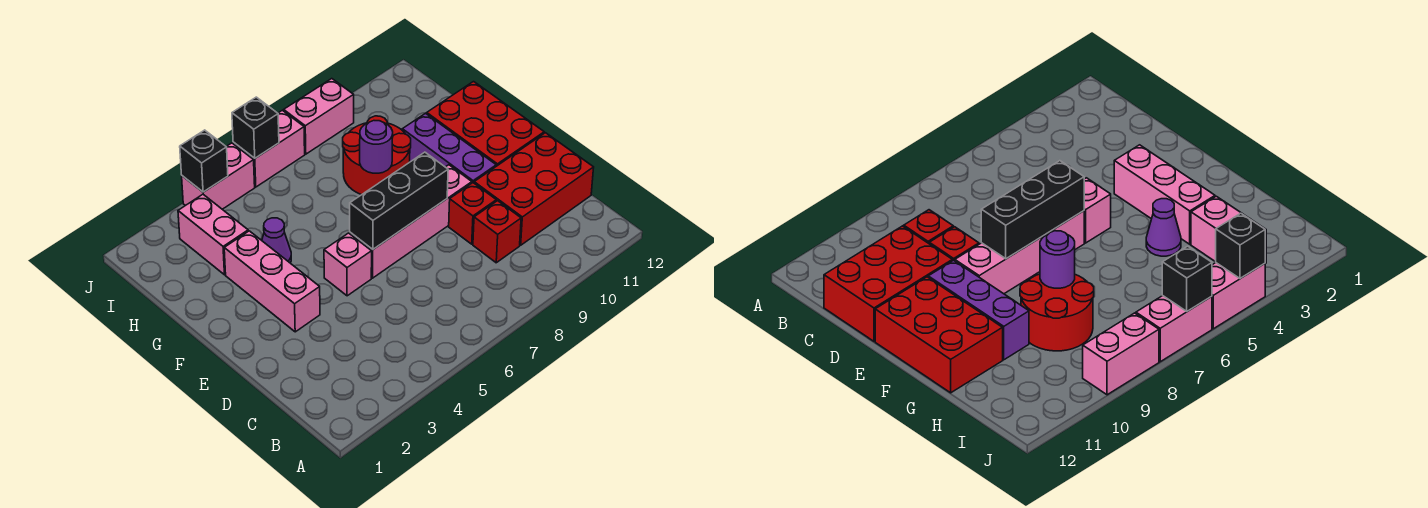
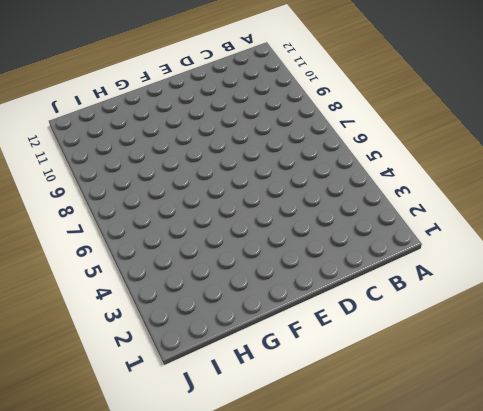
none -> red 1x1 brick [473,201,521,263]
none -> red 2x3 brick [474,133,594,245]
none -> red 1x1 brick [449,183,496,244]

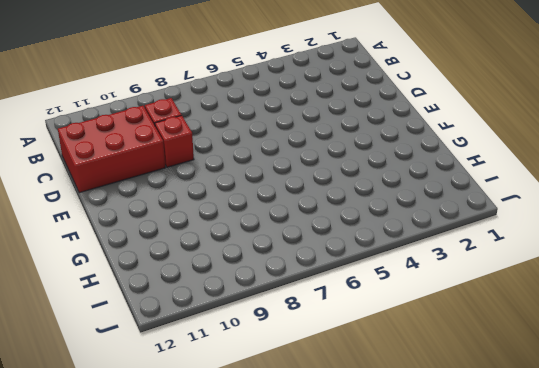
none -> pink 1x3 brick [224,231,320,332]
none -> pink 1x1 brick [324,233,372,296]
none -> pink 1x4 brick [350,165,472,278]

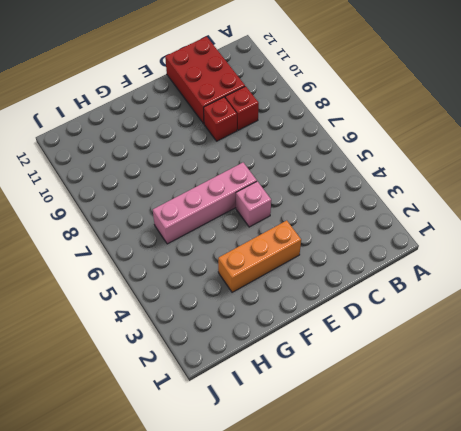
orange 1x3 brick [218,220,301,292] -> pink 1x3 brick [224,231,320,332]
pink 1x4 brick [153,163,257,244] -> pink 1x4 brick turned to [350,165,472,278]
none -> purple 1x3 brick [402,113,496,183]
none -> red 2x3 brick [427,82,544,166]
none -> purple 1x1 cone [262,218,291,263]

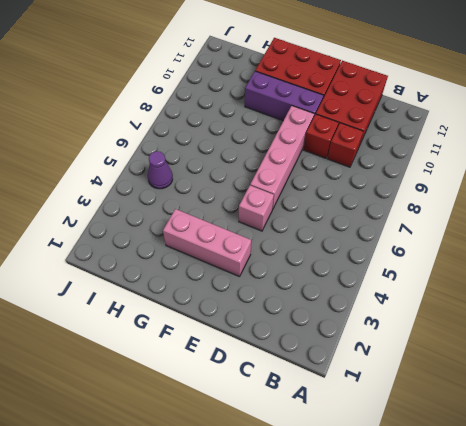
purple 1x1 cone [148,151,173,189] -> purple 1x1 cone moved to [262,218,291,263]
none -> red 2x2 round brick [343,116,411,195]
none -> pink 1x2 brick [178,194,248,275]
none -> pink 1x2 brick [182,143,255,209]

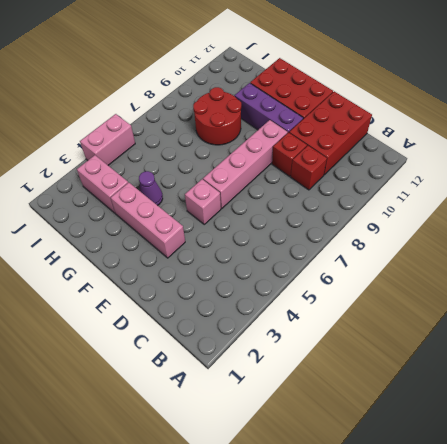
none -> pink 1x2 brick [233,110,305,187]
none -> pink 1x2 brick [284,79,354,154]
none -> black 1x3 brick [350,152,448,249]

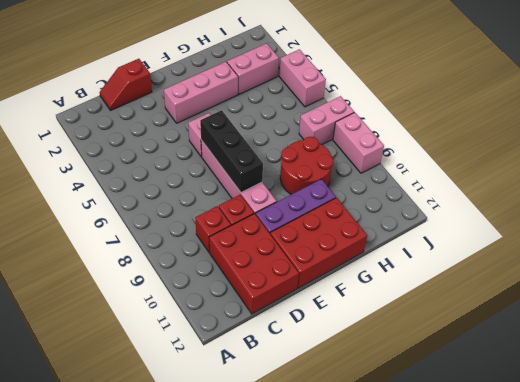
red 1x2 slope [99,59,152,111] -> none
pink 1x2 brick [299,96,354,144] -> pink 1x2 brick turned to [233,110,305,187]
none -> purple 1x1 cone [262,218,291,263]
none -> purple 1x1 round brick [360,121,393,173]
none -> black 1x1 brick [180,130,228,192]

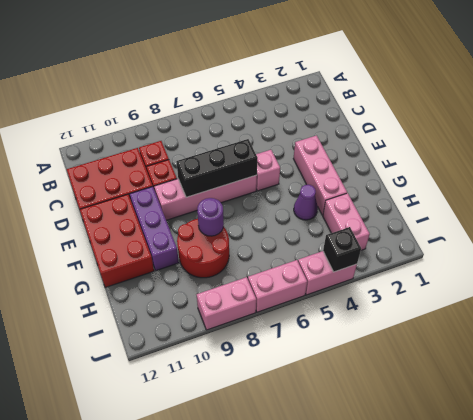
none -> black 1x1 brick [232,97,279,158]

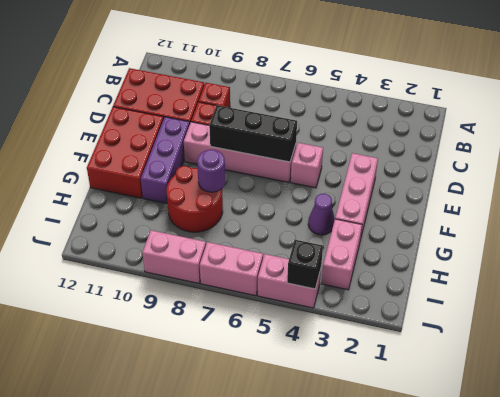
none -> black 1x1 brick [232,97,279,158]

